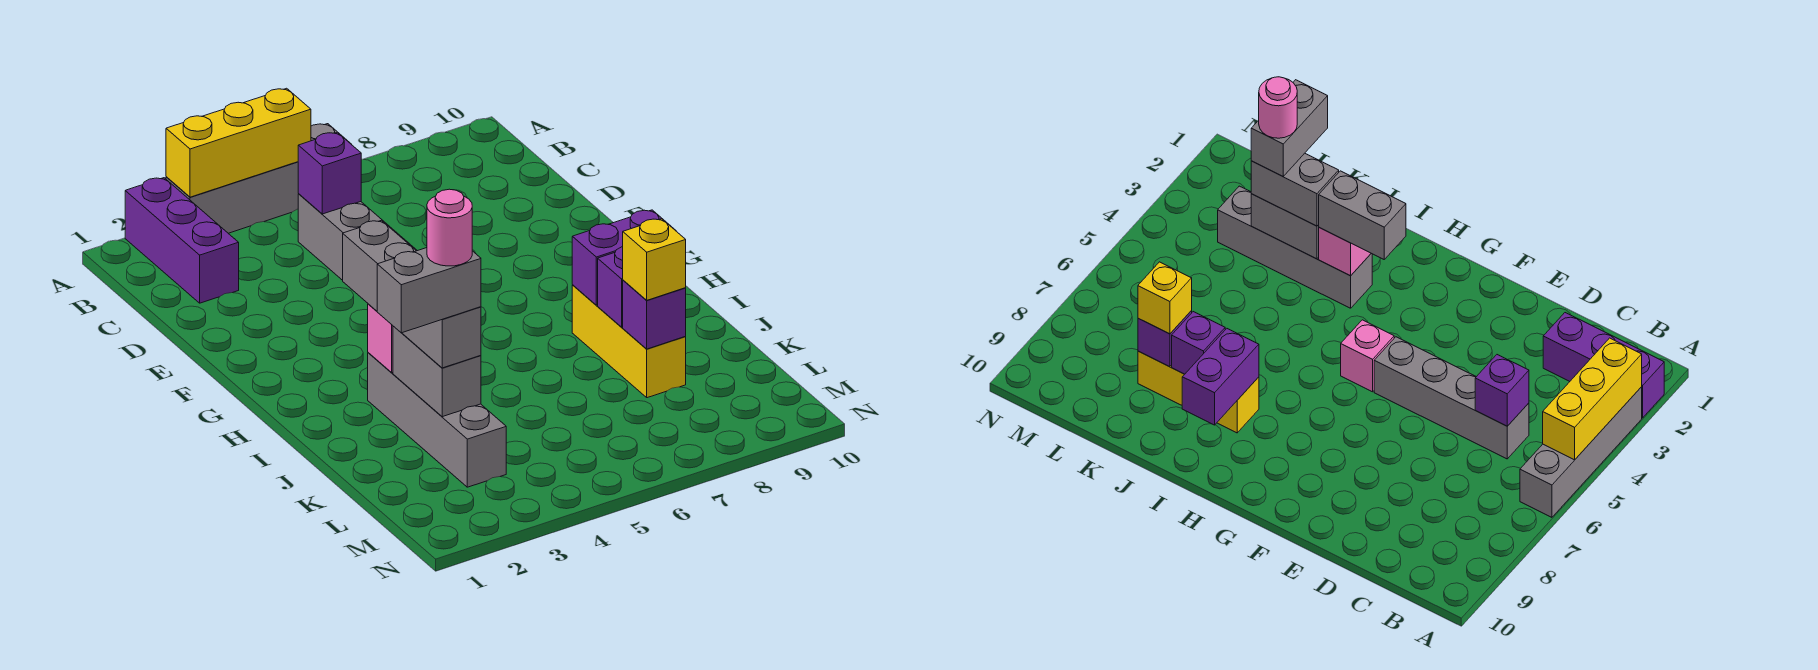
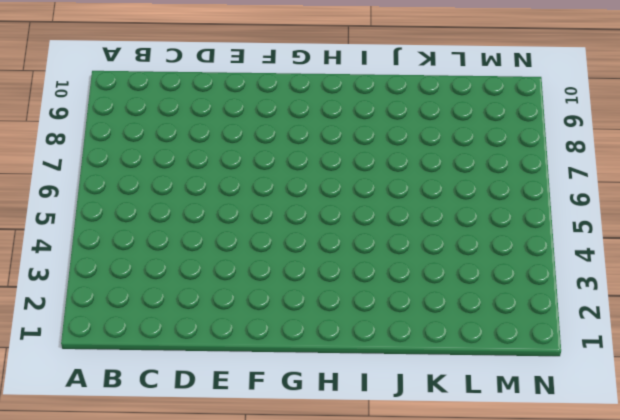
none -> purple 1x3 brick [125,178,239,303]
none -> grey 1x4 brick [166,124,351,233]
none -> grey 1x4 brick [298,194,417,280]

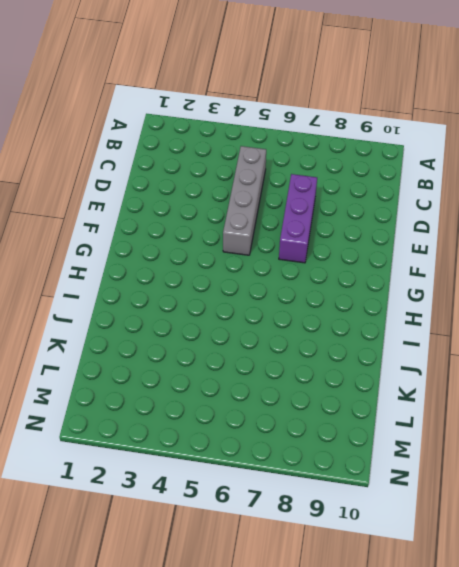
purple 1x3 brick [279,174,317,263] -> purple 1x3 brick moved to [125,178,239,303]
none -> grey 1x4 brick [166,124,351,233]
none -> pink 1x1 brick [1341,320,1394,392]
none -> grey 1x4 brick [368,353,506,487]

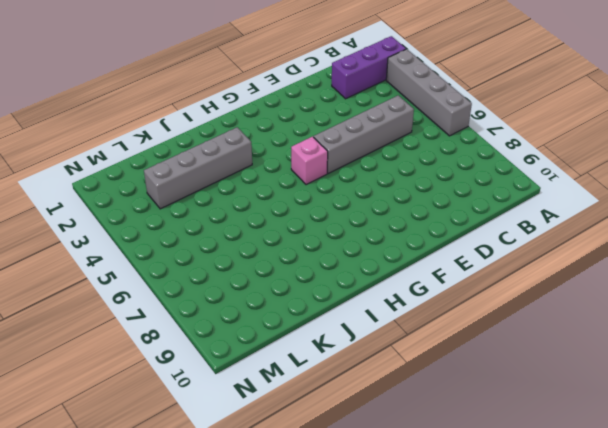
none -> yellow 1x3 brick [572,285,686,398]
none -> yellow 1x3 brick [166,88,311,197]
none -> purple 1x1 brick [298,132,361,214]

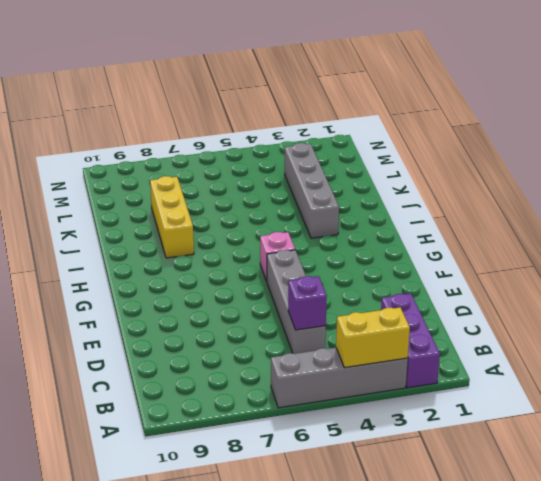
yellow 1x2 brick [336,307,410,368] -> yellow 1x3 brick [166,88,311,197]
none -> pink 1x1 brick [368,304,393,373]
none -> purple 1x2 brick [572,210,676,305]
none -> grey 1x2 brick [393,326,481,417]

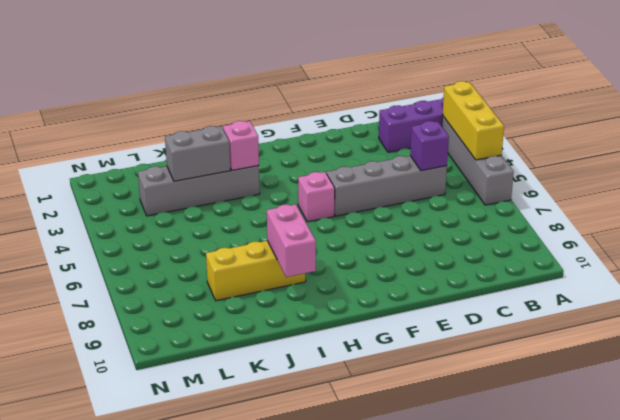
pink 1x2 brick [267,204,316,277] -> purple 1x2 brick [572,210,676,305]
none -> purple 1x1 brick [598,247,623,327]
none -> purple 1x1 brick [623,280,686,349]
none -> grey 1x2 brick [343,220,416,311]

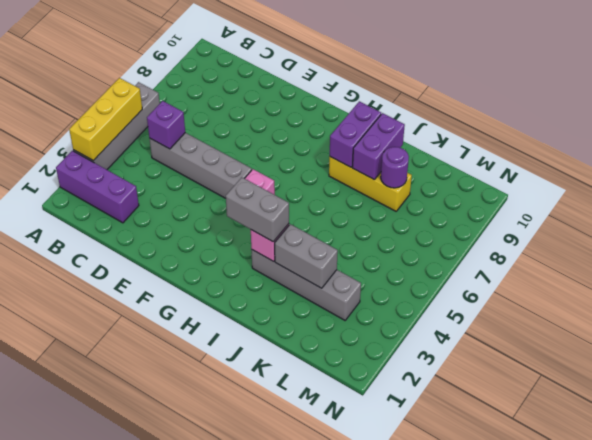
purple 1x2 brick [353,113,405,180] -> purple 1x1 brick [598,247,623,327]
purple 1x1 round brick [381,147,409,188] -> purple 1x1 brick [623,280,686,349]
none -> grey 1x2 brick [402,307,481,368]
none -> yellow 1x1 brick [623,219,686,300]
none -> grey 1x2 brick [377,248,481,333]

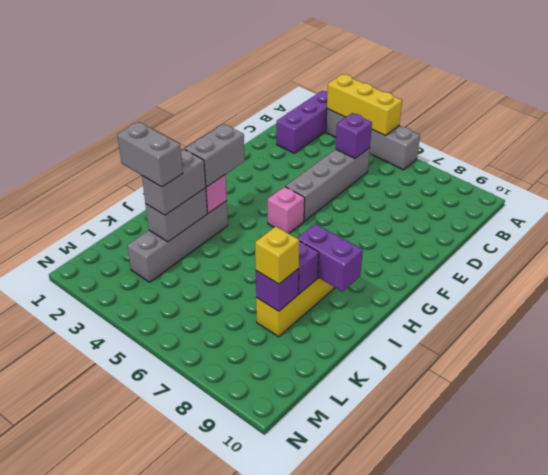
none -> pink 1x1 round brick [427,189,472,266]

